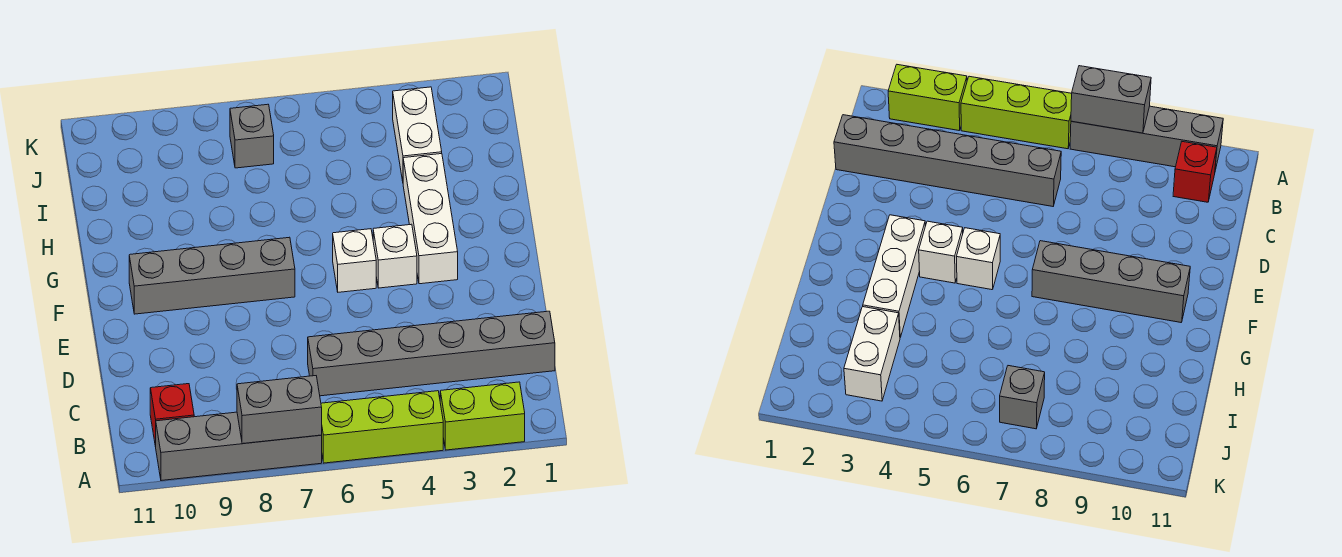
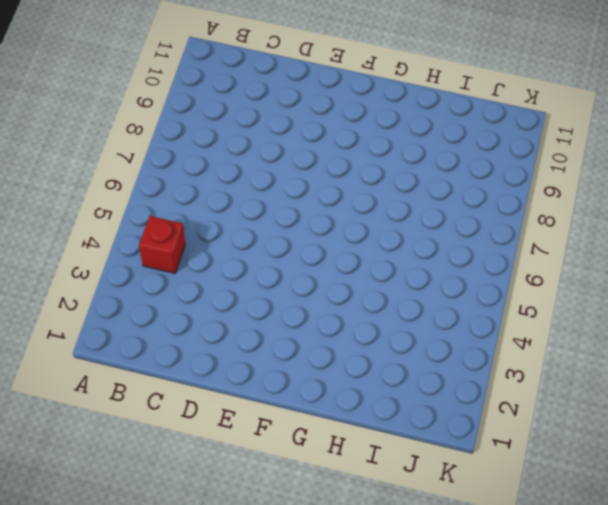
red 1x1 brick [139,216,185,273] -> red 1x1 brick moved to [150,384,194,447]
none -> lime 1x2 brick [440,382,525,450]
none -> lime 1x3 brick [321,391,443,463]
none -> grey 1x4 brick [156,412,322,481]

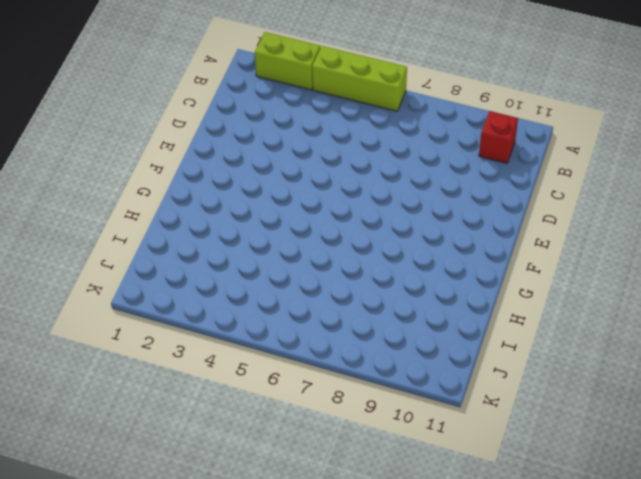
none -> grey 1x4 brick [156,412,322,481]
none -> grey 1x6 brick [308,311,555,396]
none -> white 1x3 brick [403,154,458,284]

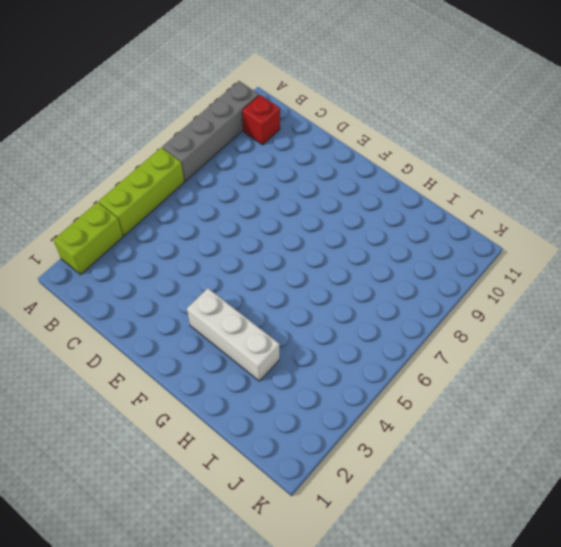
none -> grey 1x6 brick [308,311,555,396]
none -> white 1x1 brick [373,224,417,288]
none -> white 1x1 brick [333,229,376,292]

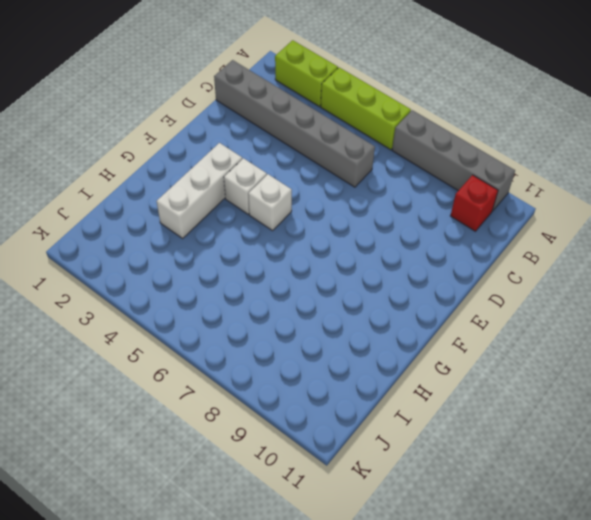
none -> grey 1x4 brick [129,237,295,314]
none -> white 1x2 brick [393,87,442,181]
none -> grey 1x1 brick [230,104,274,168]

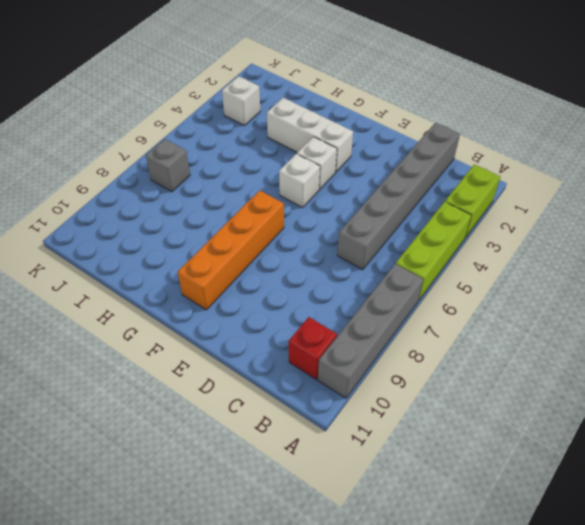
orange 1x4 brick [178,190,284,310] -> grey 1x4 brick [129,237,295,314]
white 1x1 brick [222,76,260,126] -> white 1x2 brick [393,87,442,181]
none -> grey 1x2 brick [237,376,322,444]

